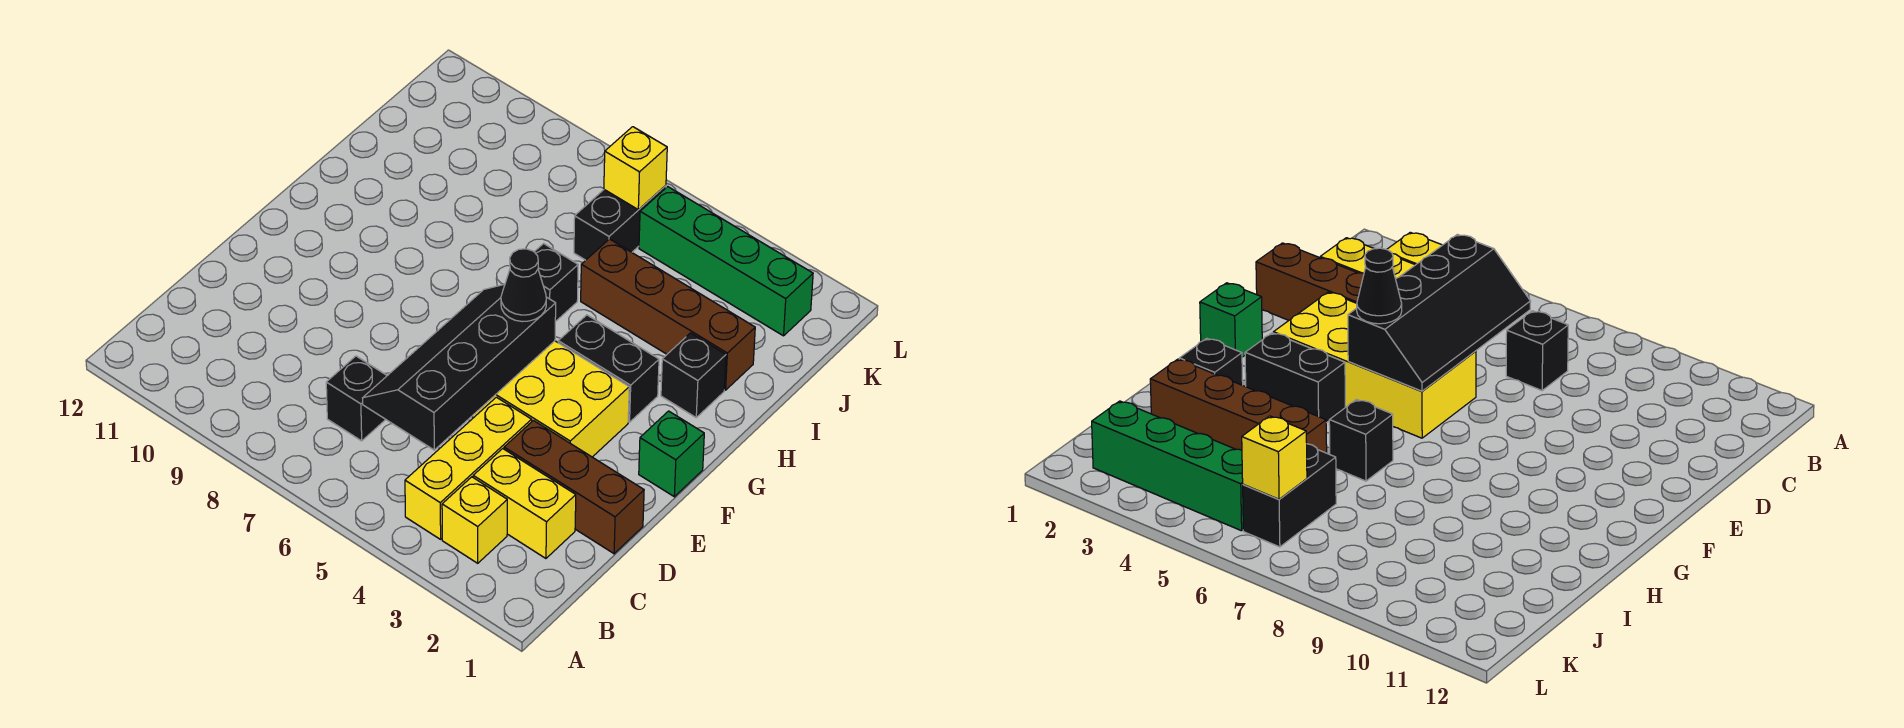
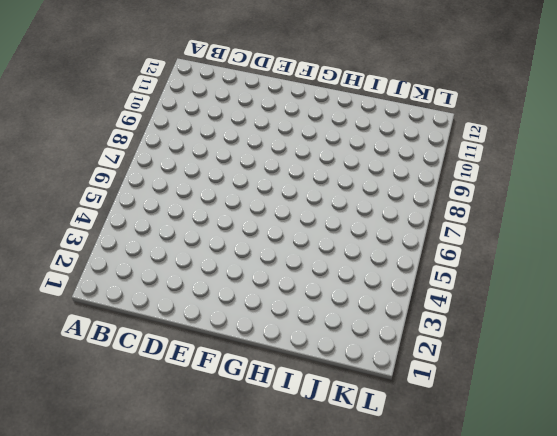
none -> yellow 1x1 brick [442,477,507,563]
none -> yellow 1x3 brick [405,397,532,539]
none -> yellow 1x2 brick [473,449,576,558]

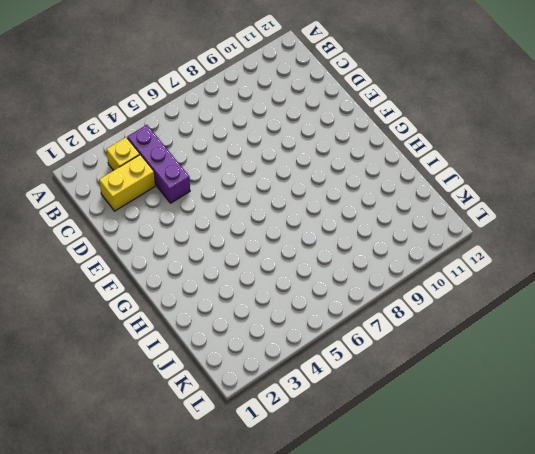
purple 1x3 brick [127,125,190,203] -> yellow 1x3 brick [405,397,532,539]
none -> black 1x1 brick [326,356,387,441]
none -> brown 1x3 brick [504,420,644,554]
none -> yellow 2x4 brick [472,341,629,457]

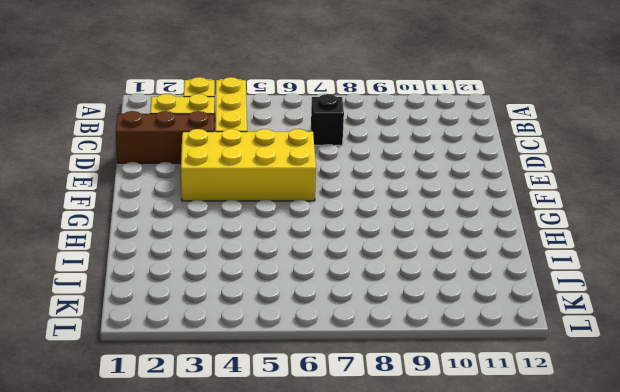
none -> green 1x1 brick [639,411,704,497]
none -> black 1x2 brick [558,315,659,422]
none -> black 1x1 brick [661,333,726,417]

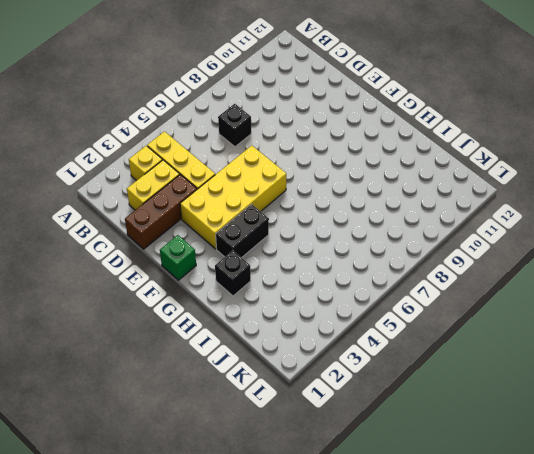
none -> black 1x1 brick [535,244,578,322]
none -> brown 1x4 brick [581,239,755,390]
none -> black 1x2 brick [574,185,666,260]

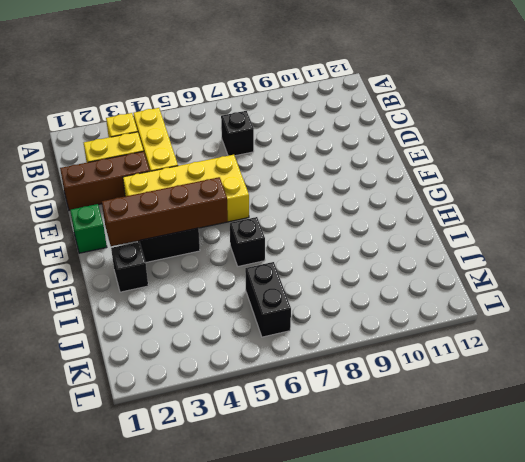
brown 1x4 brick [102,177,228,246] -> brown 1x4 brick moved to [581,239,755,390]
none -> green 1x4 brick [639,187,813,336]
none -> black 2x4 slope [363,284,556,450]
none -> yellow 1x1 brick [604,127,667,210]

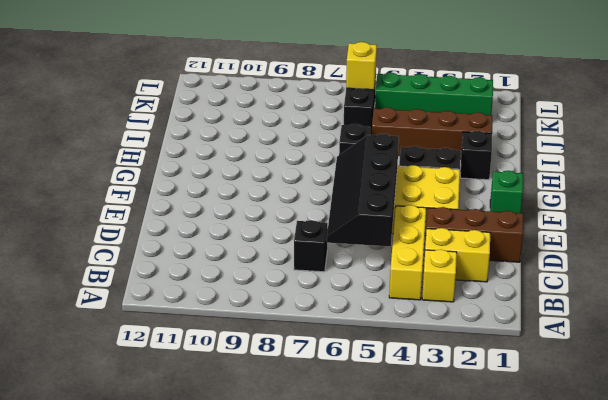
none -> black 1x1 cone [501,249,546,322]

